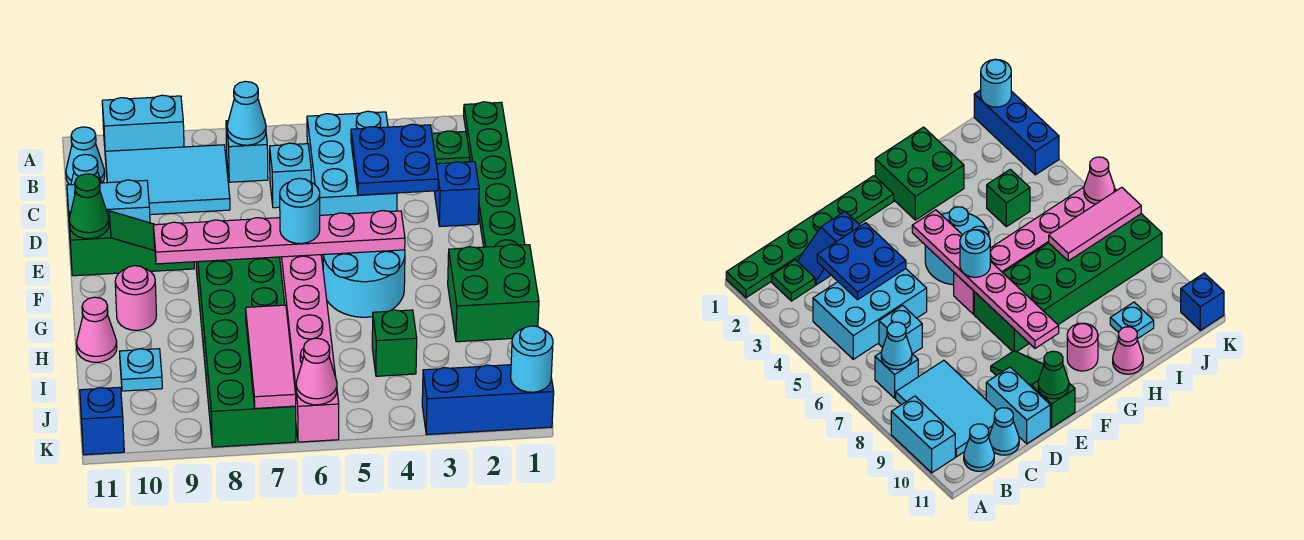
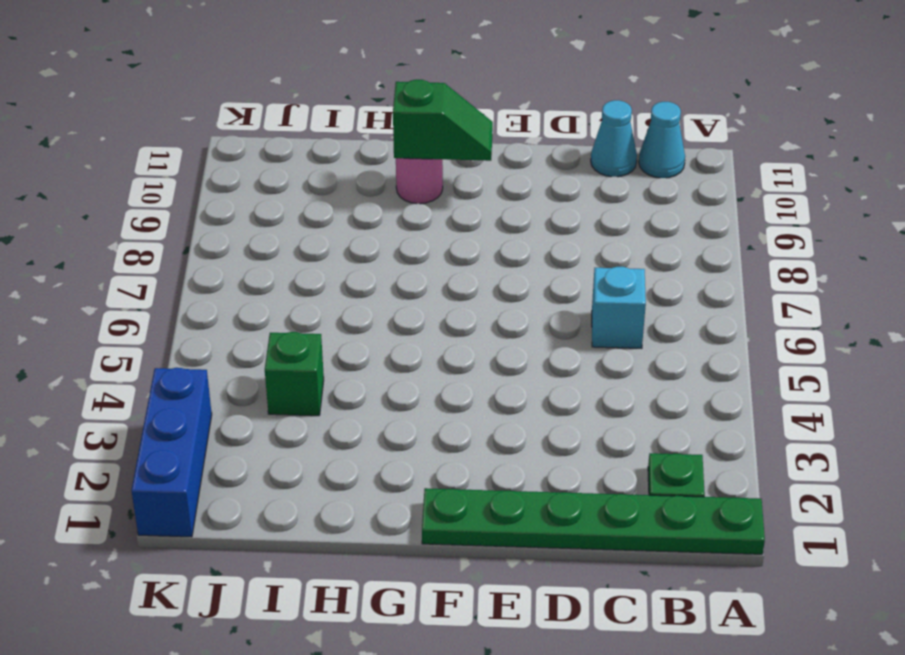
green 1x2 slope [393,80,493,161] -> none
none -> cyan 1x2 brick [102,95,184,151]
none -> cyan 2x3 brick [307,111,397,215]
none -> cyan 1x1 brick [226,119,268,182]
none -> cyan 2x3 tile [105,145,230,215]

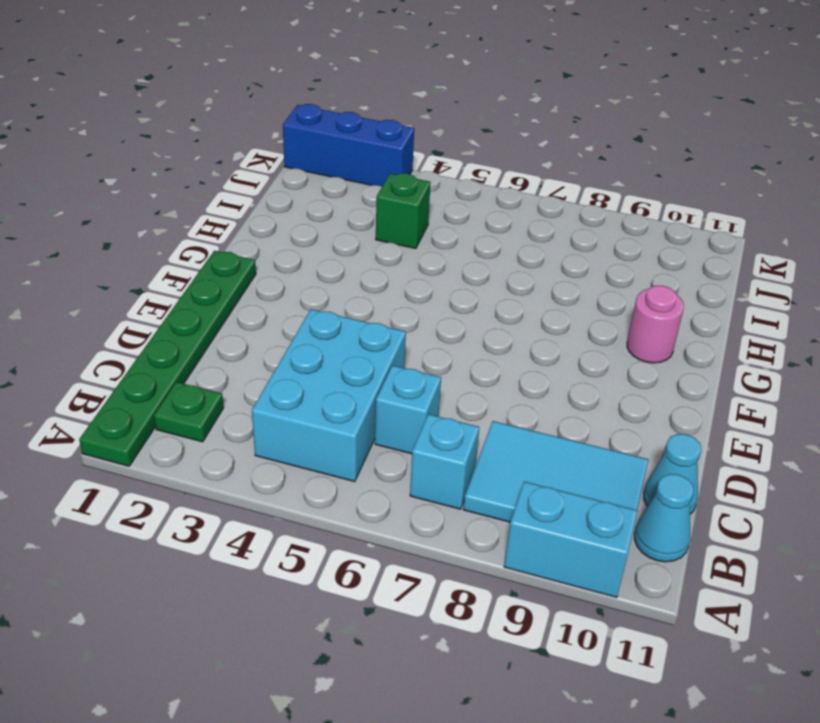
none -> blue 1x2 slope [434,162,479,227]
none -> cyan 1x2 brick [67,180,150,232]
none -> green 1x3 slope [69,211,194,276]
none -> cyan 2x2 round brick [323,250,405,317]

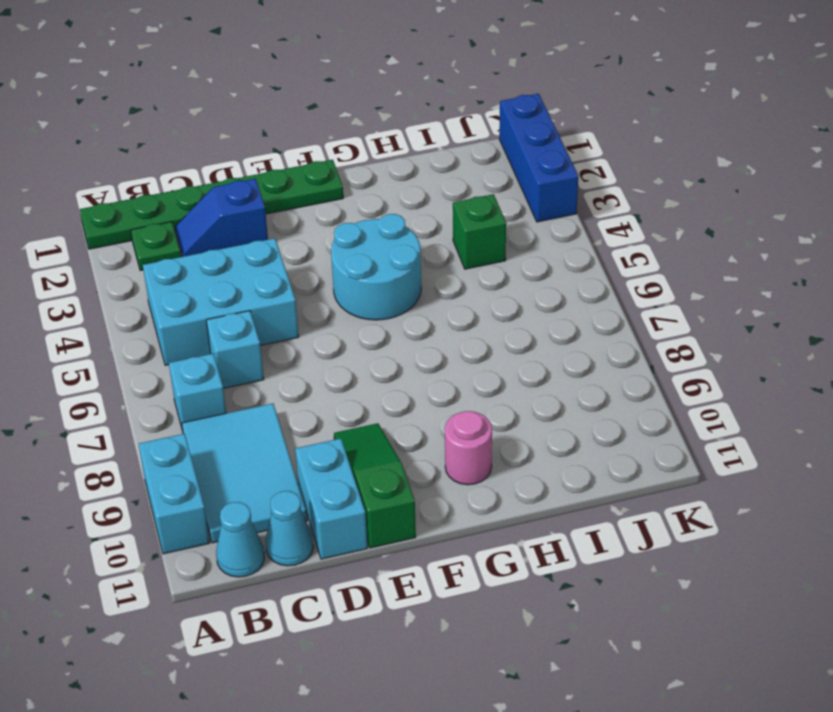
none -> pink 1x6 brick [280,255,339,442]
none -> green 2x6 brick [196,257,296,447]
none -> green 2x2 brick [448,244,539,342]
none -> pink 1x1 cone [77,297,117,362]

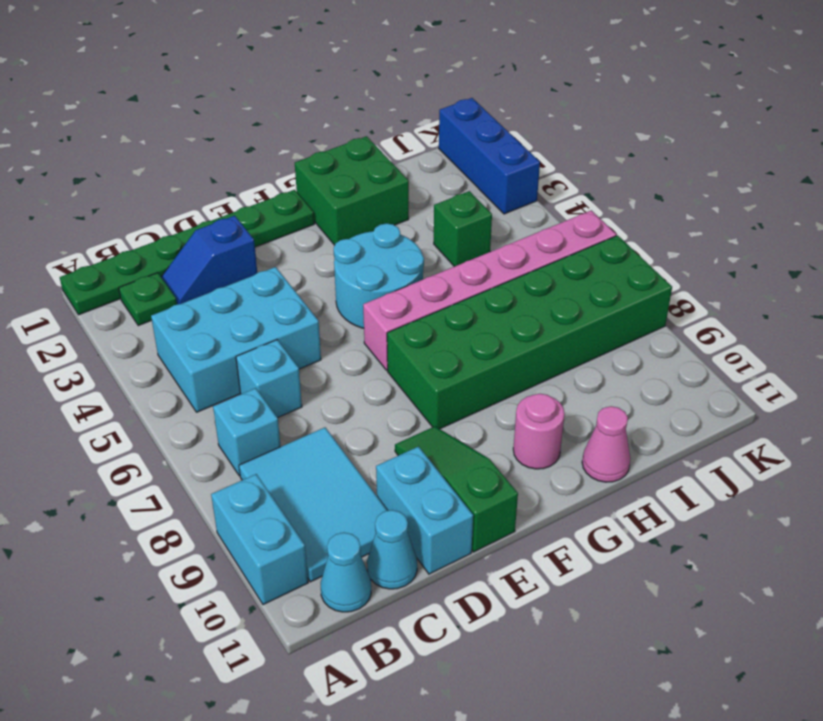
none -> cyan 1x1 plate [120,349,162,391]
none -> blue 1x1 brick [80,387,124,455]
none -> cyan 1x1 cone [227,81,266,145]
none -> blue 2x2 plate [351,124,438,195]

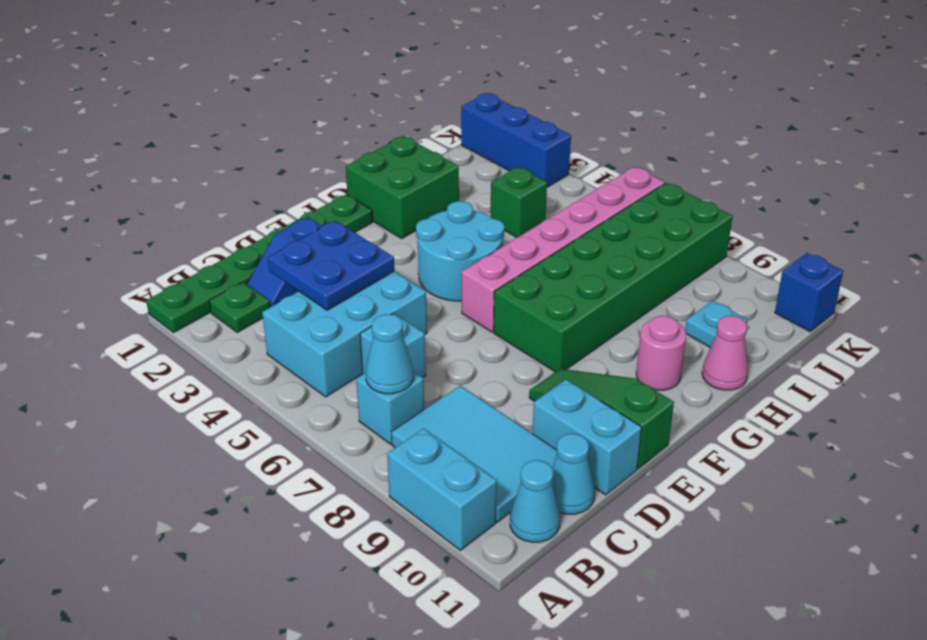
none -> green 1x1 cone [69,174,109,239]
none -> pink 1x6 plate [153,211,405,264]
none -> pink 1x3 tile [246,305,296,409]
none -> cyan 1x1 round brick [511,326,553,392]

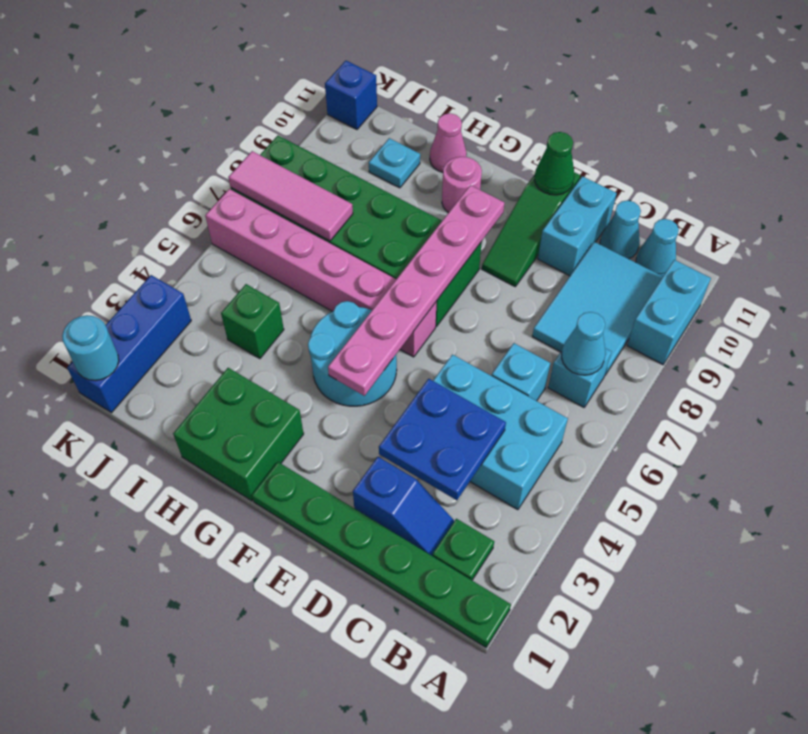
none -> pink 1x1 cone [296,338,337,405]
none -> cyan 1x1 round brick [280,178,320,244]

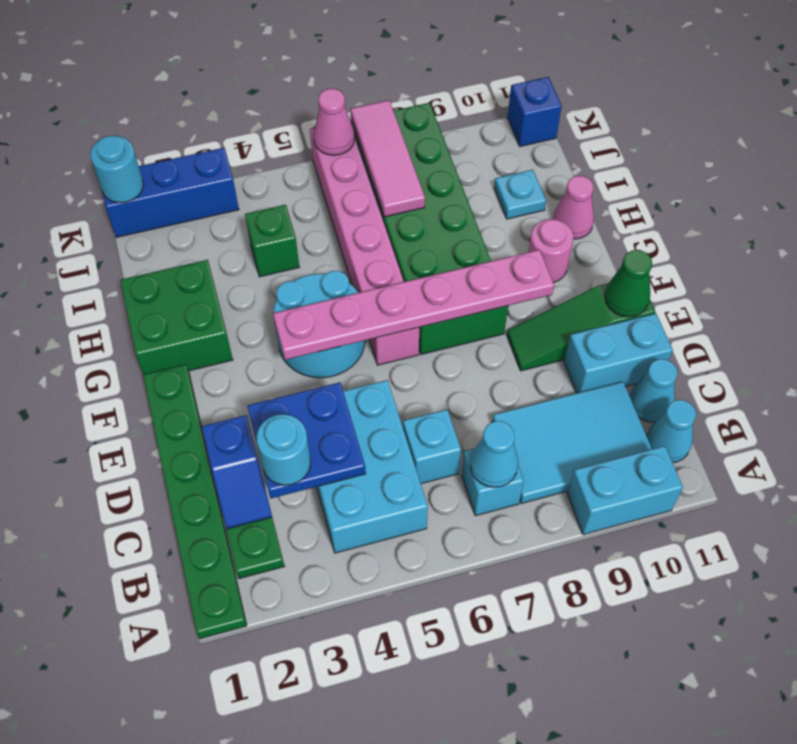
cyan 1x1 round brick [256,414,311,485] -> cyan 1x1 round brick moved to [280,178,320,244]

